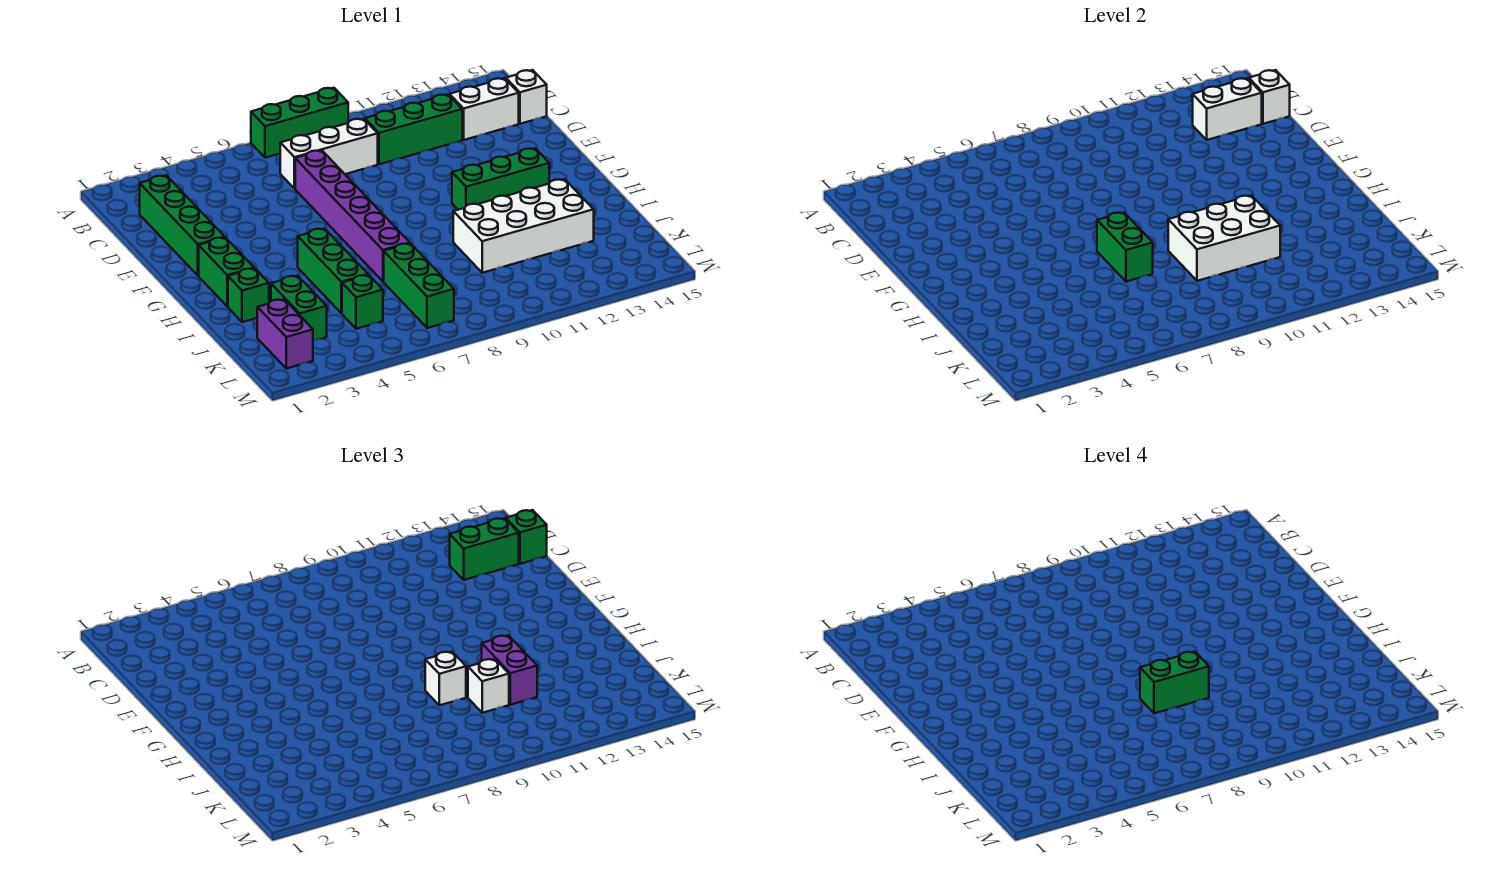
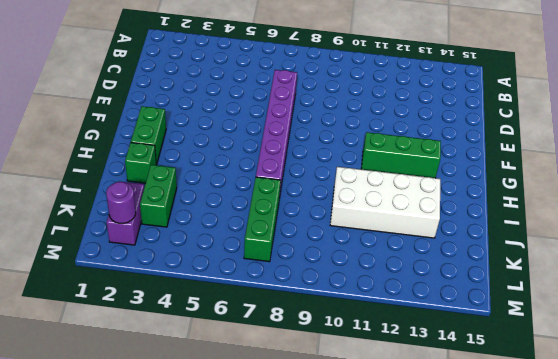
purple 1x1 round brick [106,182,136,223] -> none
none -> green 1x3 brick [251,88,348,158]
none -> green 1x4 brick [140,175,224,276]
none -> white 1x3 brick [280,119,378,189]

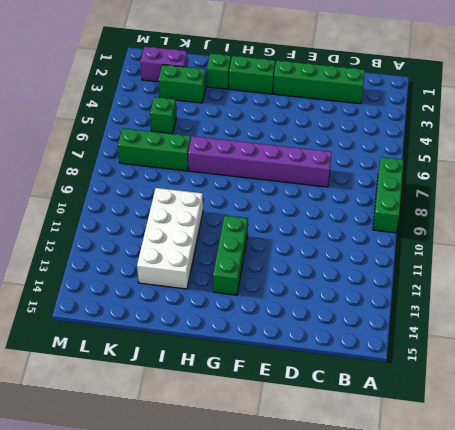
none -> white 1x3 brick [280,119,378,189]
none -> green 1x3 brick [365,94,462,164]
none -> white 1x2 brick [450,78,519,140]

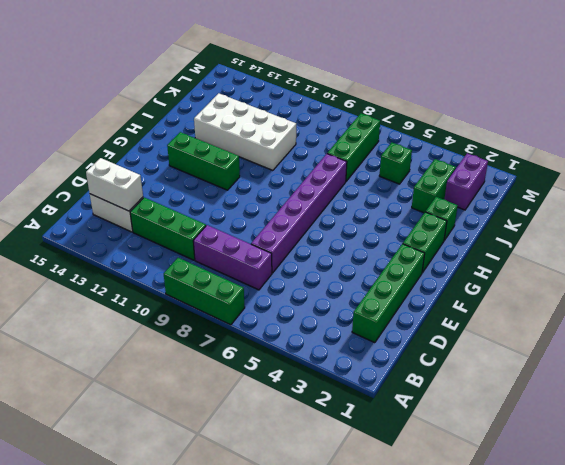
purple 1x3 brick [193,225,272,290] -> white 1x3 brick [280,119,378,189]
none -> white 1x1 brick [506,70,547,124]
none -> green 1x3 brick [298,229,368,313]
none -> white 1x1 brick [1249,70,1290,124]

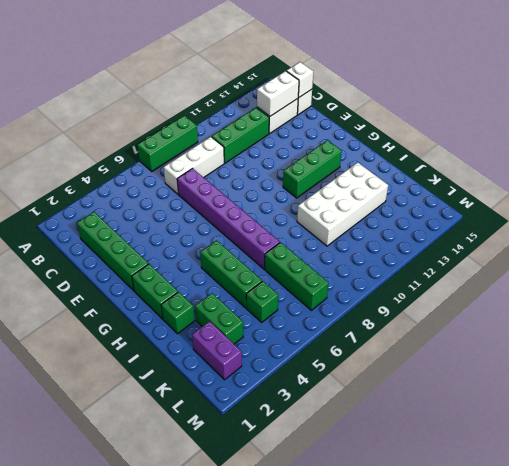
none -> green 1x2 brick [1097,212,1153,282]
none -> white 2x3 brick [1168,195,1280,281]
none -> green 1x2 brick [450,518,519,580]

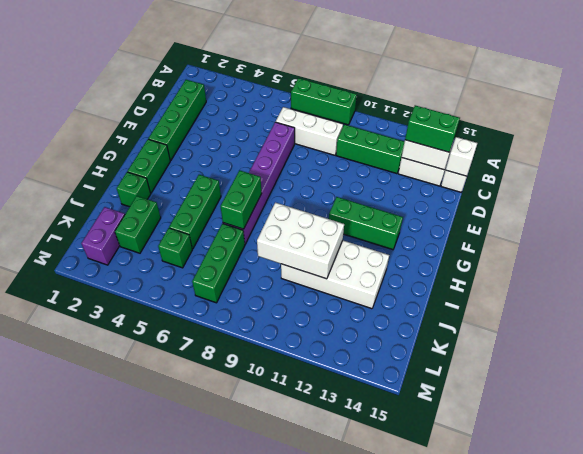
none -> green 1x1 brick [506,510,547,564]
none -> white 1x1 brick [425,652,466,705]
none -> purple 1x2 brick [482,635,537,705]

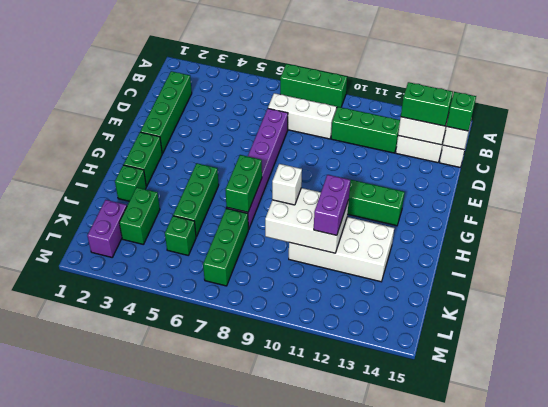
none -> white 1x1 brick [468,659,509,713]
none -> green 1x2 brick [1140,652,1209,714]

